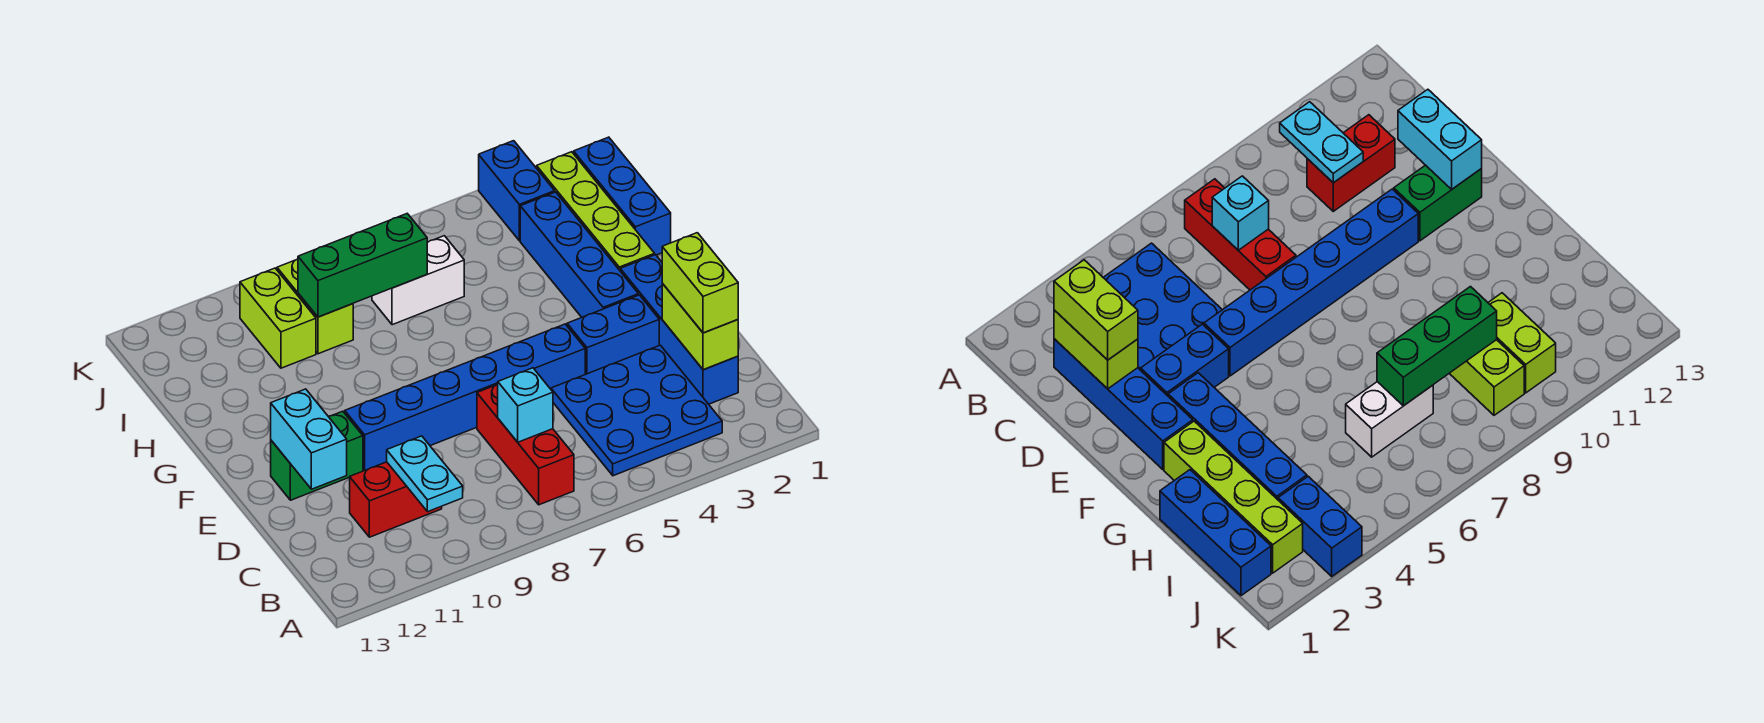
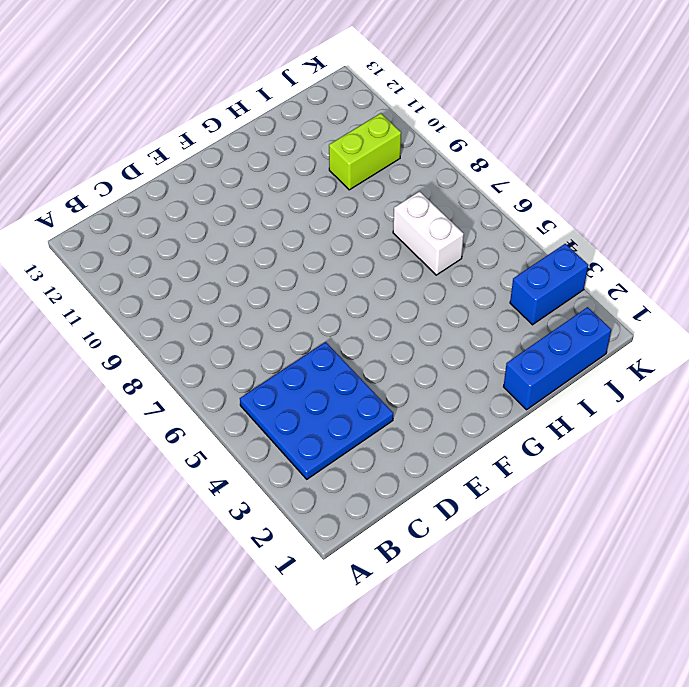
none -> red 1x3 brick [477,384,574,505]
none -> blue 1x4 brick [620,255,738,404]
none -> red 1x2 brick [350,462,442,537]

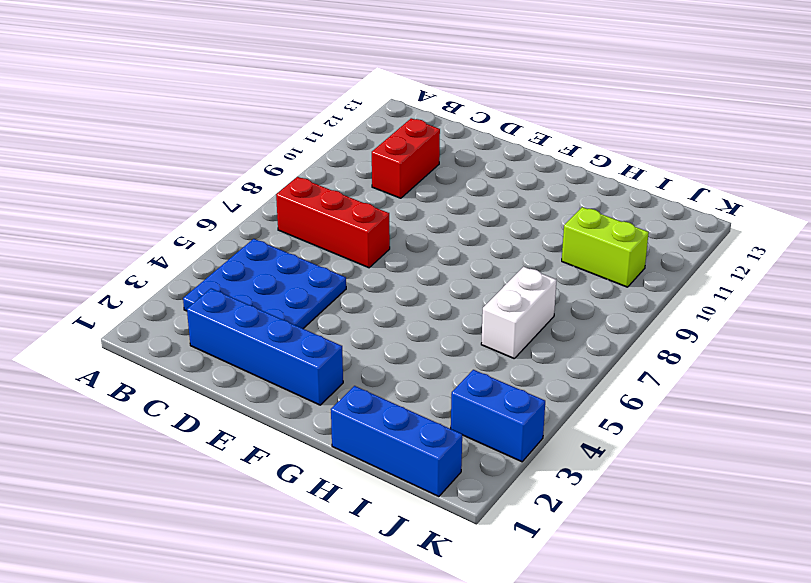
none -> blue 1x2 brick [567,295,659,374]
none -> blue 1x6 brick [345,324,585,471]
none -> green 1x2 brick [271,411,363,500]

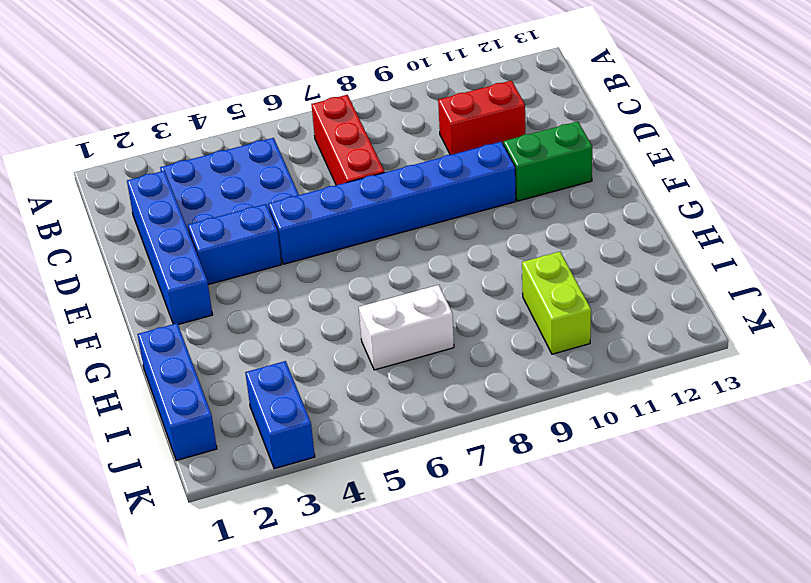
none -> blue 1x4 brick [520,192,638,317]
none -> lime 1x4 brick [537,152,655,270]
none -> lime 1x2 brick [277,259,353,354]

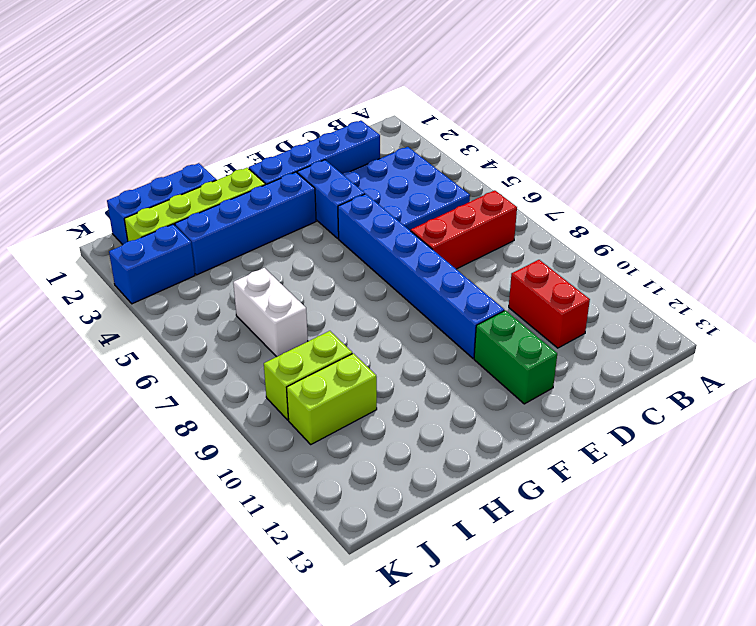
none -> cyan 1x2 plate [387,436,463,512]
none -> lime 1x2 brick [662,284,738,370]
none -> cyan 1x1 brick [498,368,553,442]

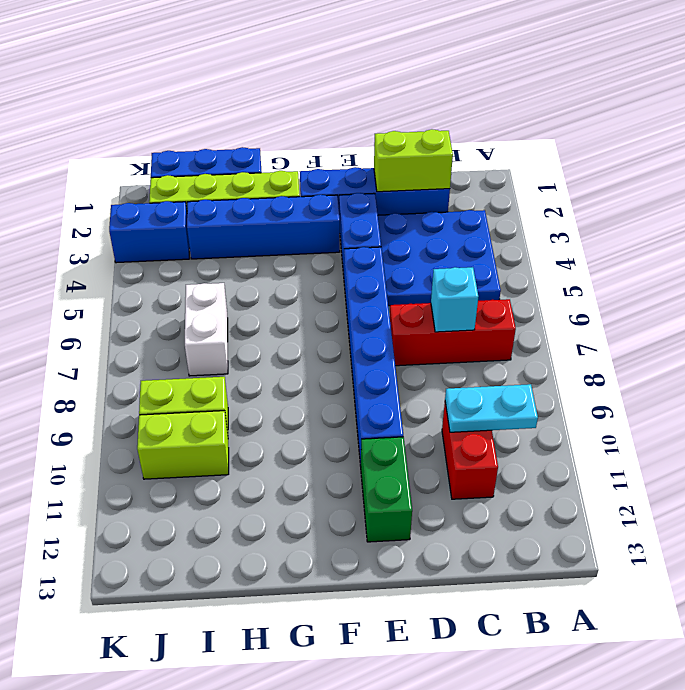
none -> cyan 1x2 brick [271,389,347,489]
none -> green 1x3 brick [298,214,427,317]
none -> lime 1x2 brick [662,233,738,333]

